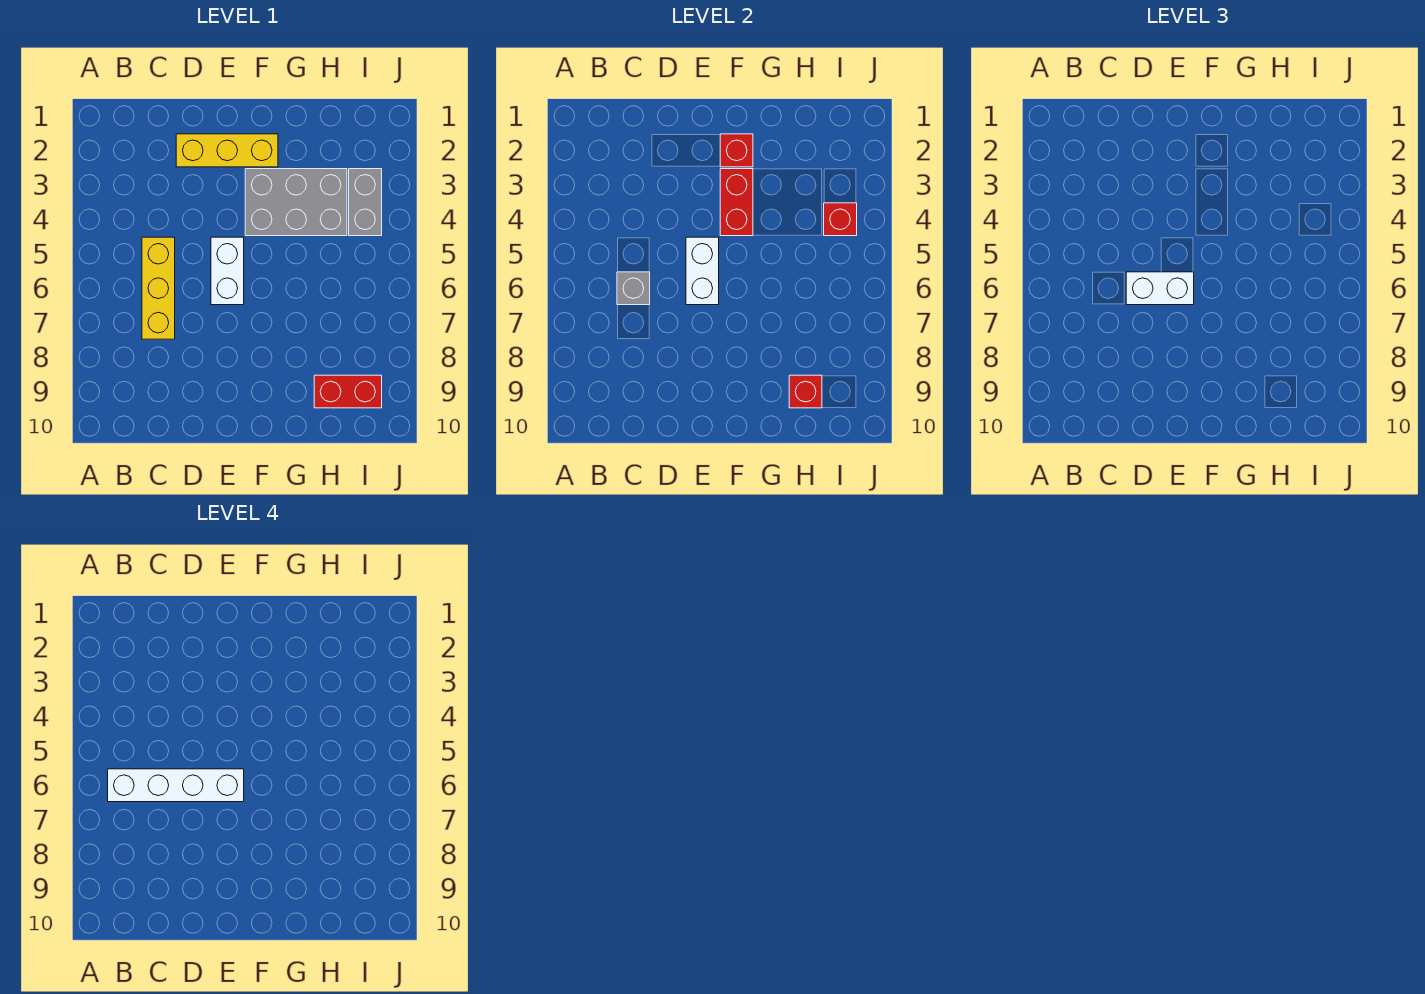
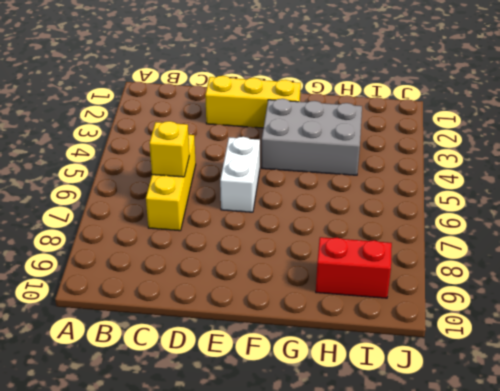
yellow 1x1 brick [149,121,189,177] -> grey 1x1 brick [617,272,650,305]
none -> grey 1x2 brick [349,169,382,236]
none -> white 1x2 brick [686,237,719,305]
none -> red 1x1 brick [720,134,753,167]

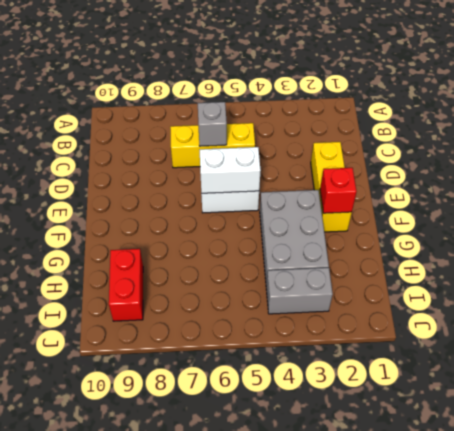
none -> red 1x2 brick [720,169,753,236]
none -> red 1x1 brick [789,375,822,408]
none -> red 1x1 brick [824,203,857,236]

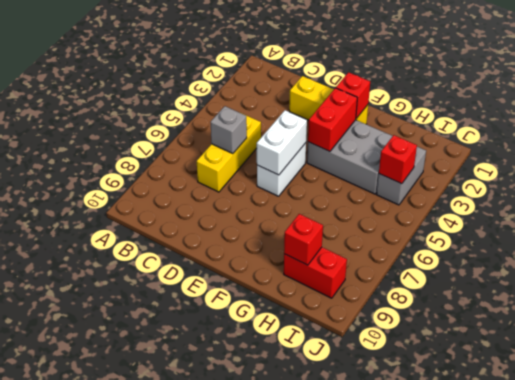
none -> white 1x2 brick [1126,272,1194,305]
none -> white 1x4 brick [108,769,244,802]

